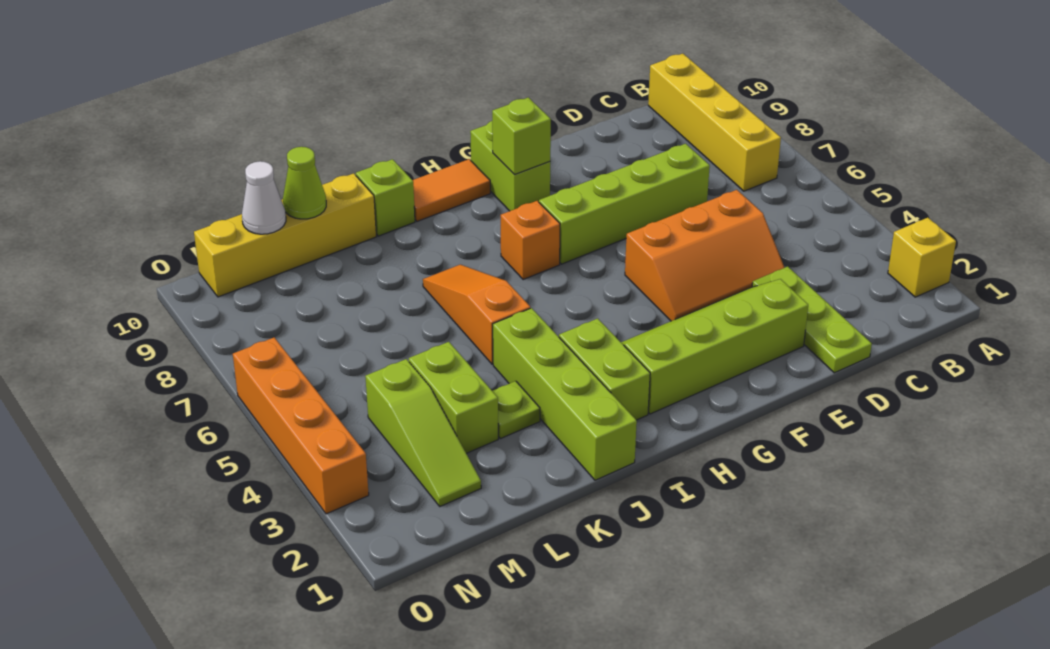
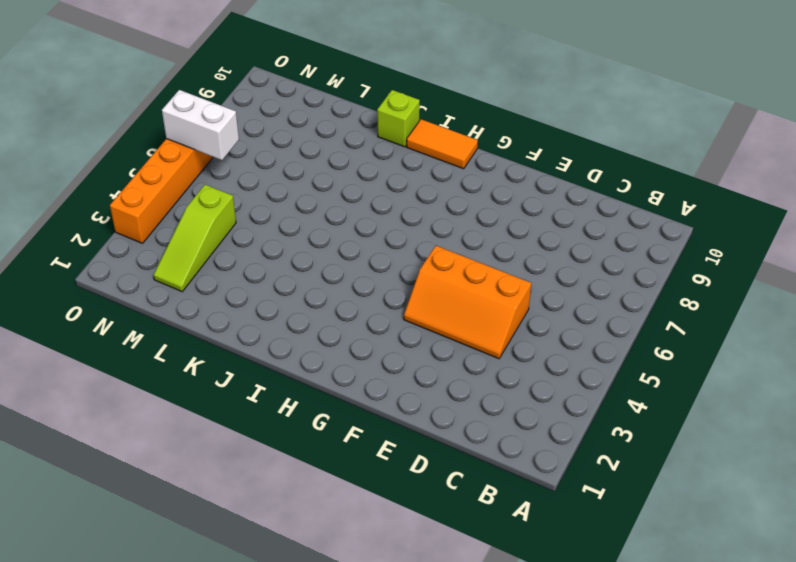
white 1x2 brick [162,90,239,160] -> none
none -> yellow 1x1 brick [888,218,956,297]
none -> yellow 1x4 brick [648,54,781,191]
none -> lime 1x3 plate [752,267,872,373]

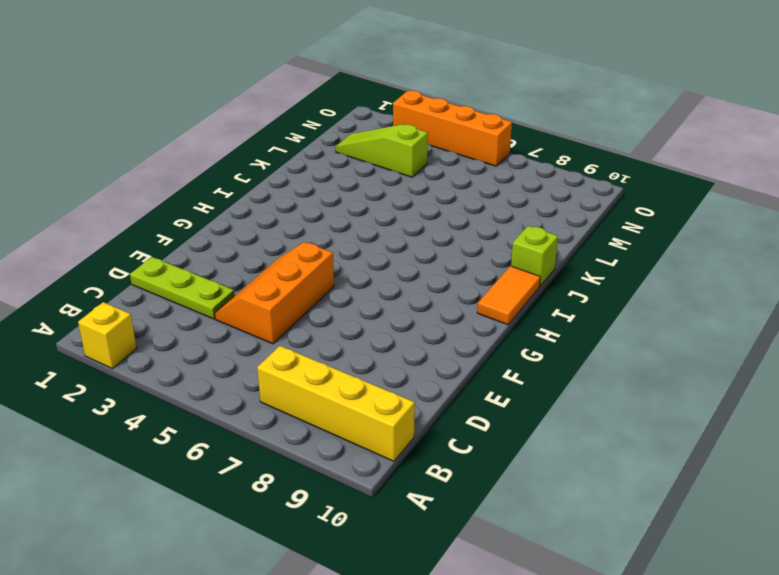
none -> lime 1x4 brick [539,144,710,264]
none -> lime 2x4 slope [621,279,808,414]
none -> lime 1x2 brick [470,121,550,211]

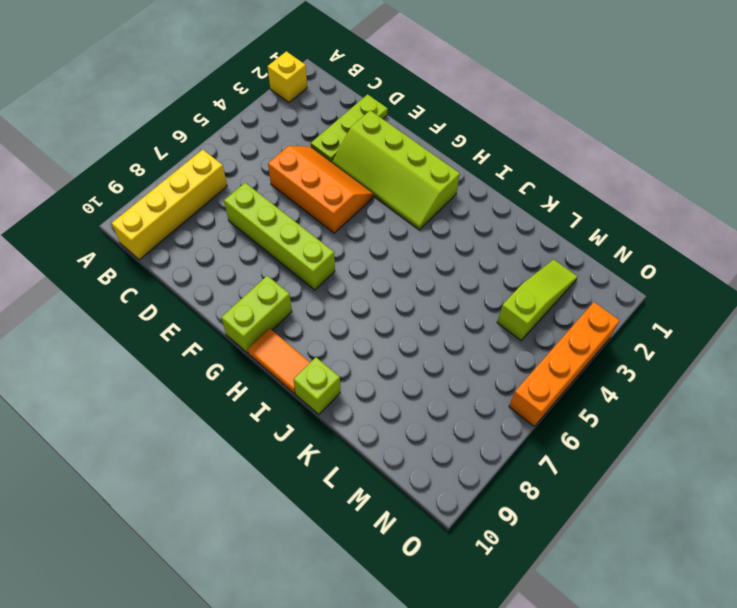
none -> orange 1x1 brick [501,201,560,280]
none -> lime 1x2 brick [559,318,650,420]
none -> lime 1x4 brick [493,308,637,480]

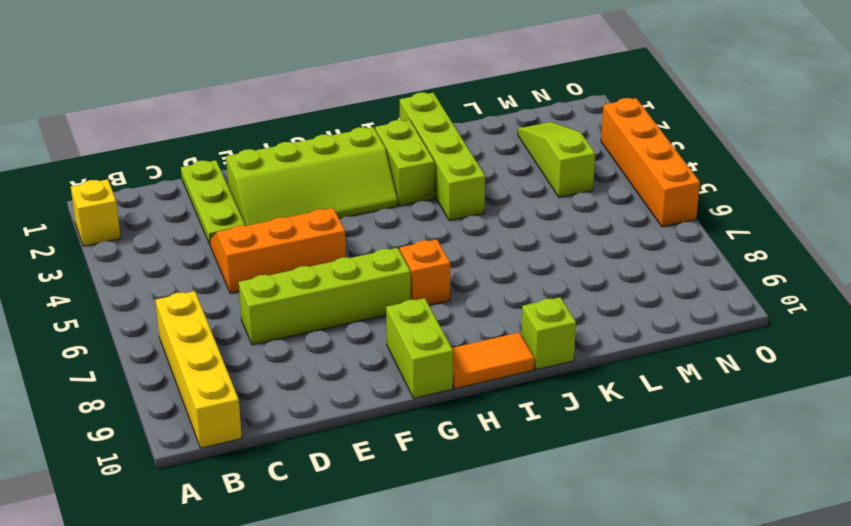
none -> orange 1x3 slope [423,265,530,364]
none -> lime 1x1 plate [493,381,540,439]
none -> yellow 1x4 brick [194,173,376,297]

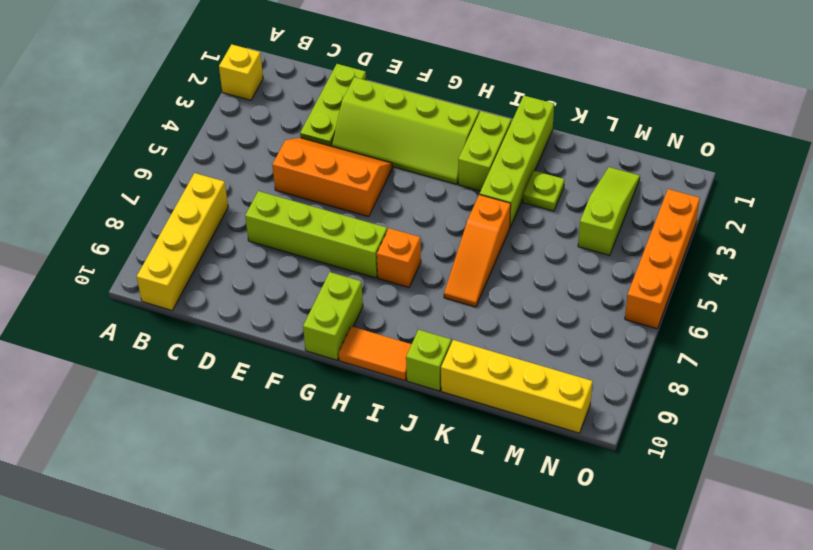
none -> lime 1x2 brick [409,342,498,453]
none -> lime 1x1 brick [492,97,551,175]
none -> lime 1x1 cone [283,147,326,219]

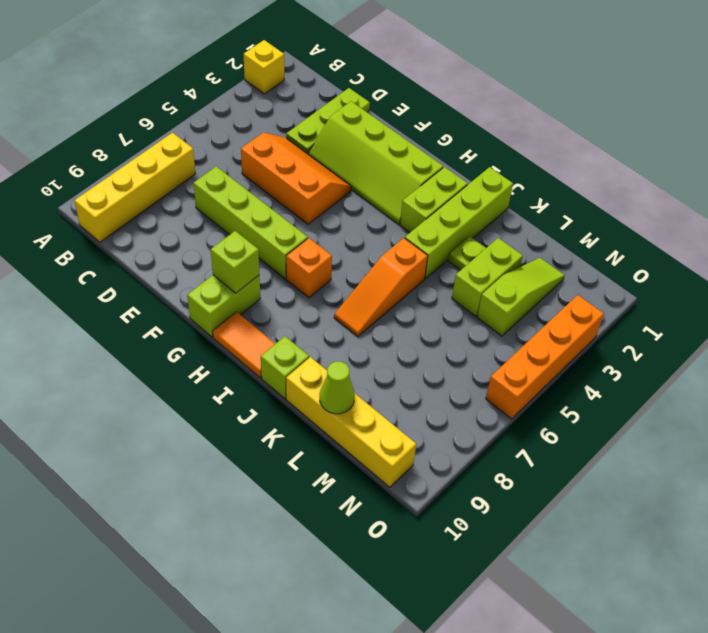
none -> white 1x1 cone [242,161,286,234]

